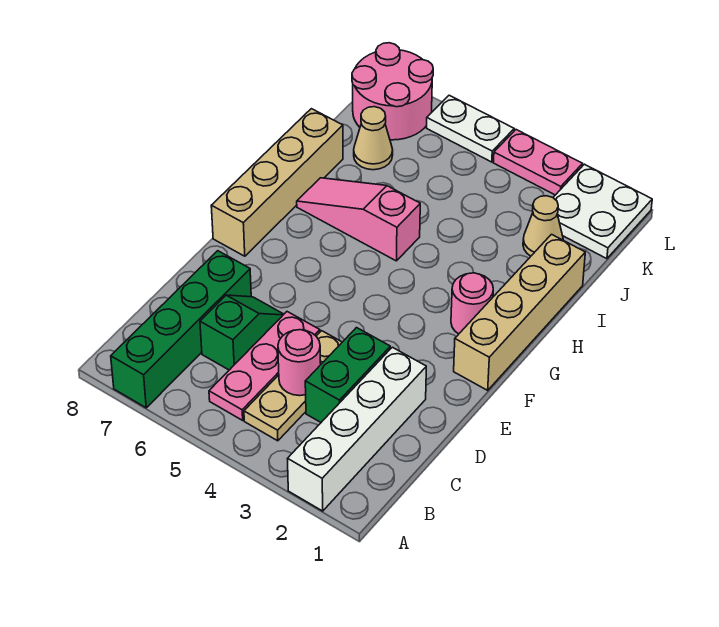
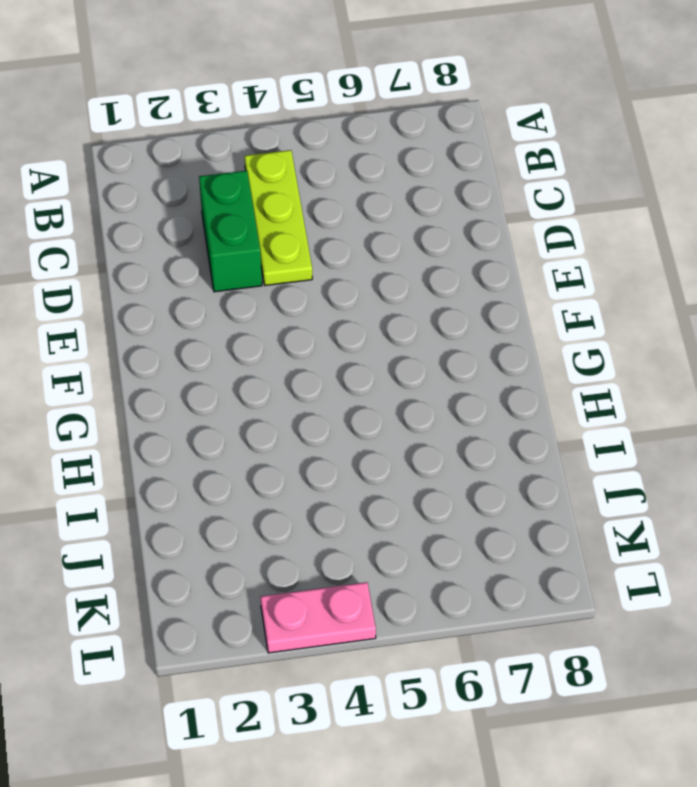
lime 1x3 plate [245,150,312,285] -> tan 1x3 plate [244,331,342,441]
none -> white 1x4 brick [288,347,426,511]
none -> green 1x4 brick [111,251,251,408]
none -> pink 1x3 plate [209,312,320,420]

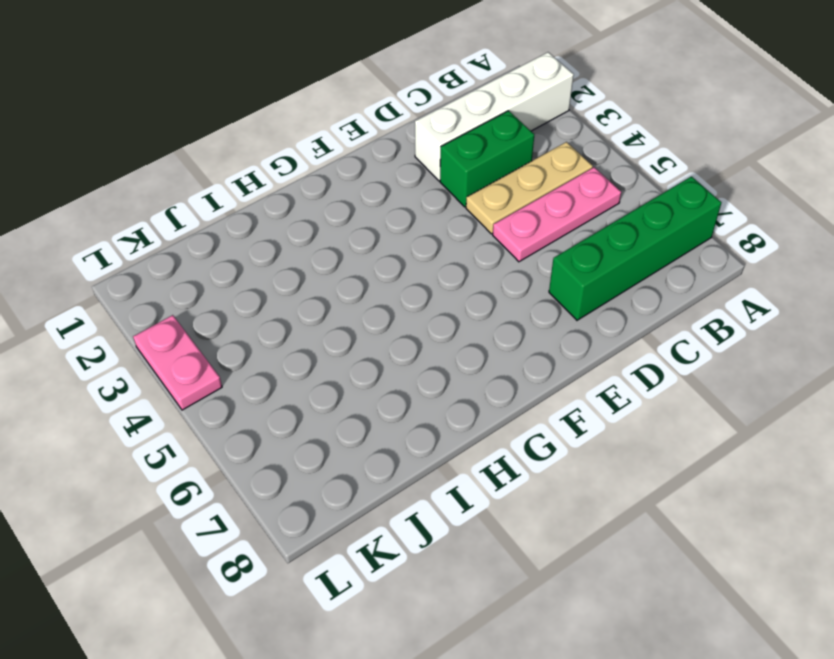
none -> green 1x2 slope [200,295,284,370]
none -> tan 1x4 brick [454,234,585,390]
none -> tan 1x4 brick [211,109,343,256]

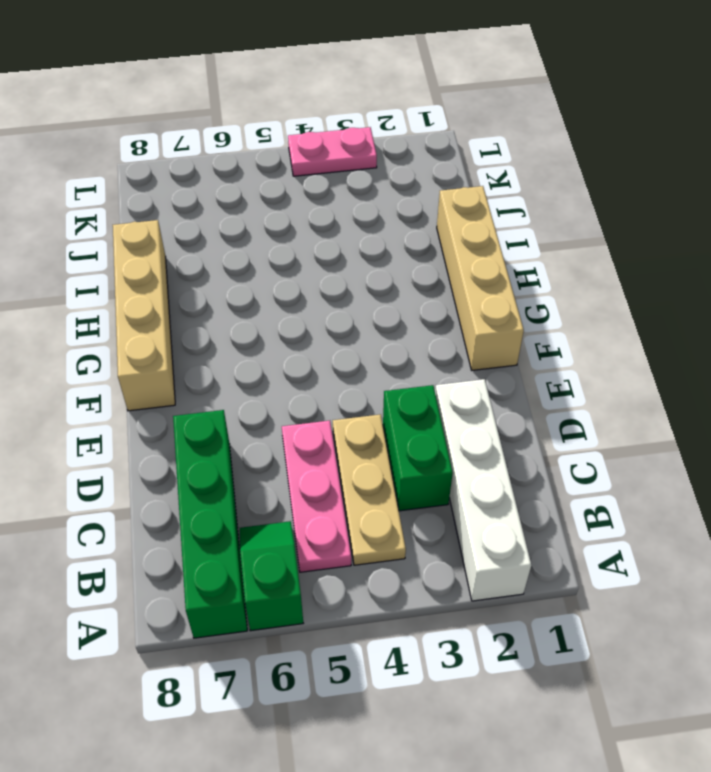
green 1x2 slope [240,521,303,631] -> green 1x2 slope moved to [200,295,284,370]
none -> pink 1x1 round brick [451,273,493,334]
none -> pink 1x3 slope [297,178,420,261]
none -> tan 1x1 cone [523,196,563,256]

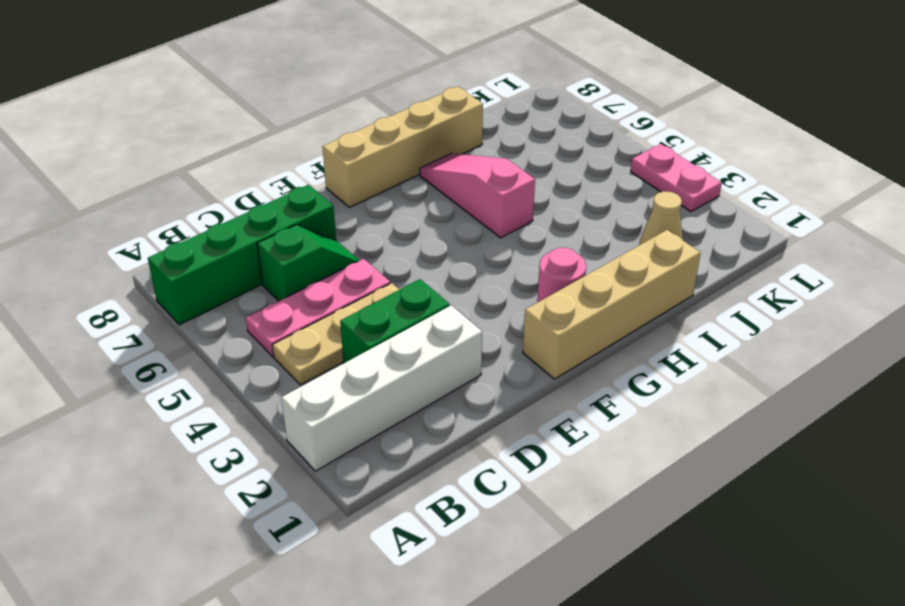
none -> tan 1x1 cone [354,107,393,170]
none -> white 2x2 plate [553,164,652,259]
none -> pink 2x2 round brick [352,43,433,140]

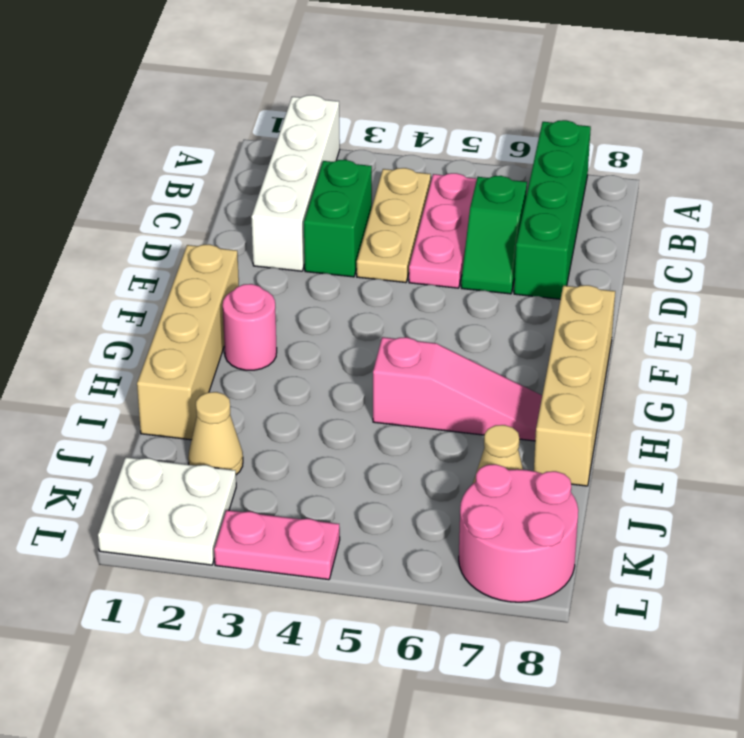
none -> white 1x2 plate [427,95,514,162]
none -> pink 1x1 round brick [278,330,321,396]

